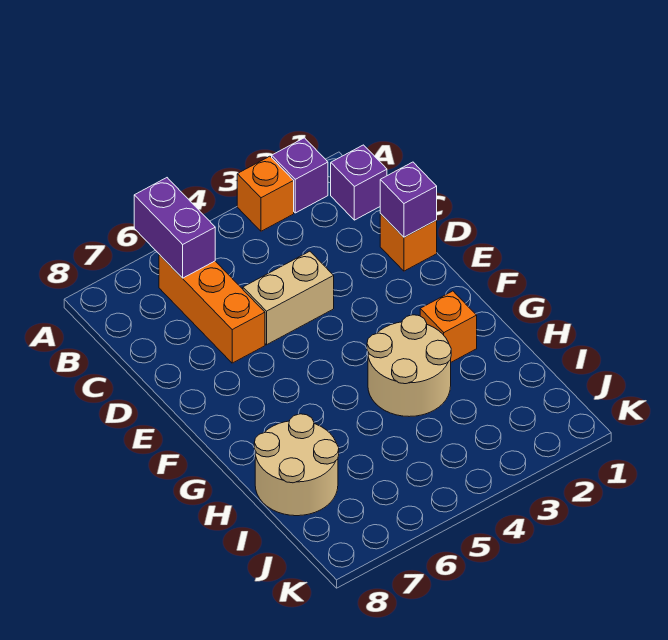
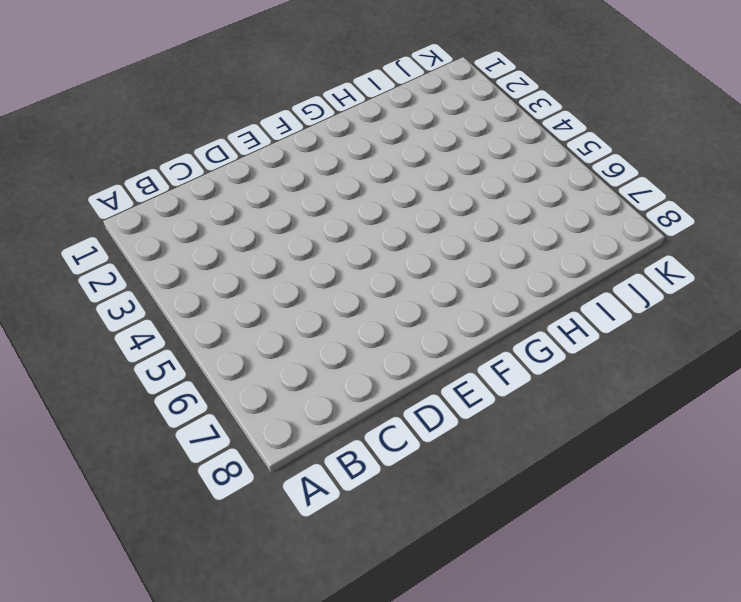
none -> purple 1x1 brick [272,138,328,213]
none -> orange 1x1 brick [237,156,294,231]

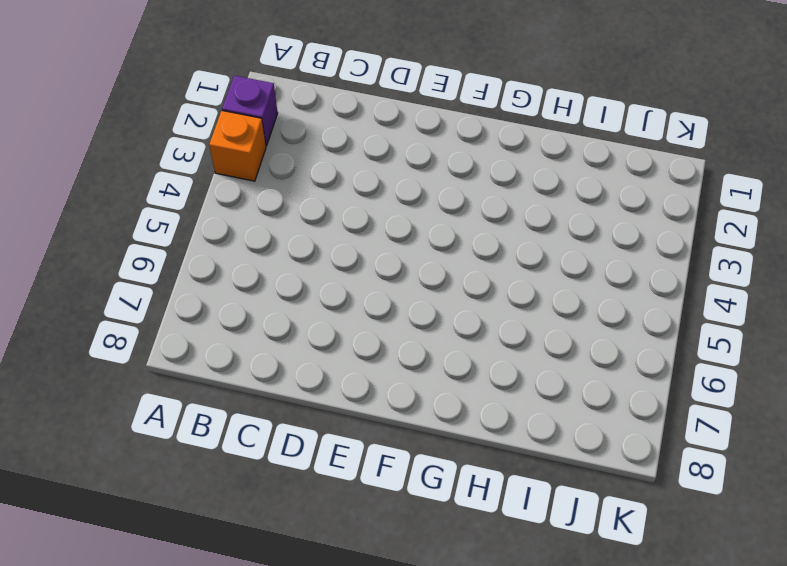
none -> purple 1x1 brick [331,145,387,220]
none -> orange 1x3 brick [159,255,265,363]

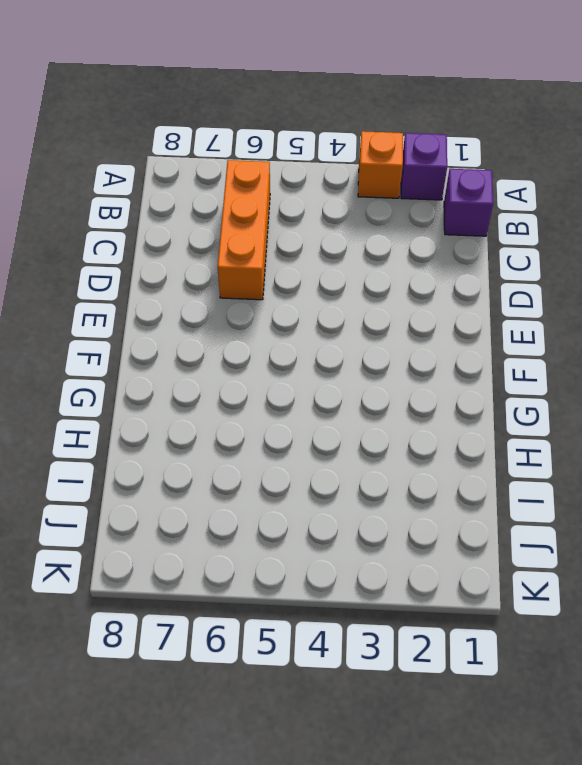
none -> orange 1x1 brick [380,214,437,271]
none -> tan 1x2 brick [243,251,334,345]

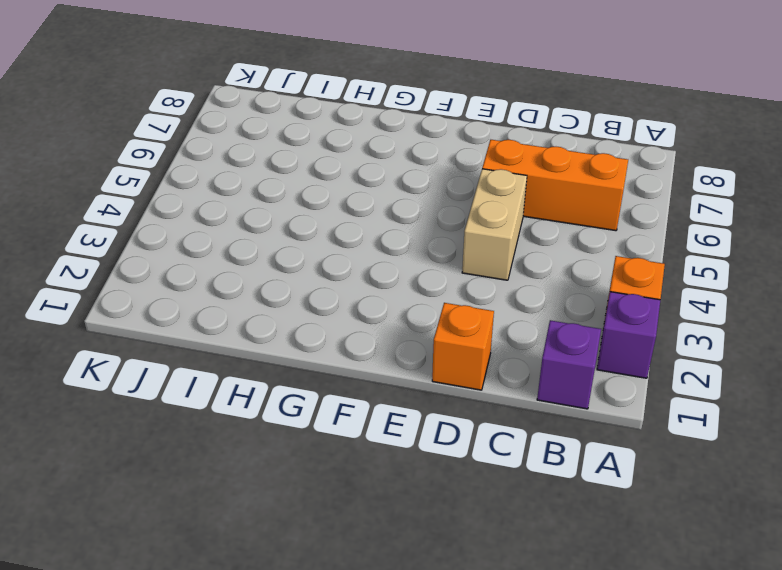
none -> orange 1x1 brick [420,291,477,362]
none -> tan 2x2 round brick [367,315,451,417]

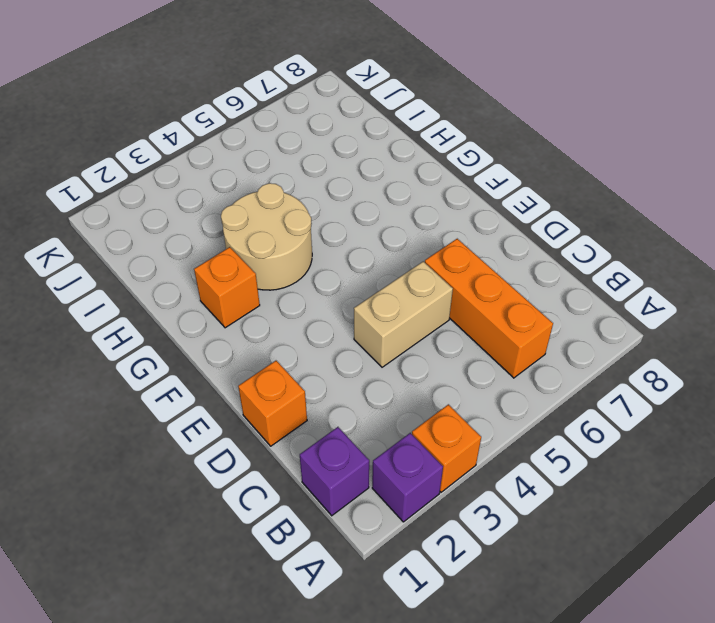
none -> tan 2x2 round brick [254,414,339,516]
none -> purple 1x2 brick [134,178,215,278]

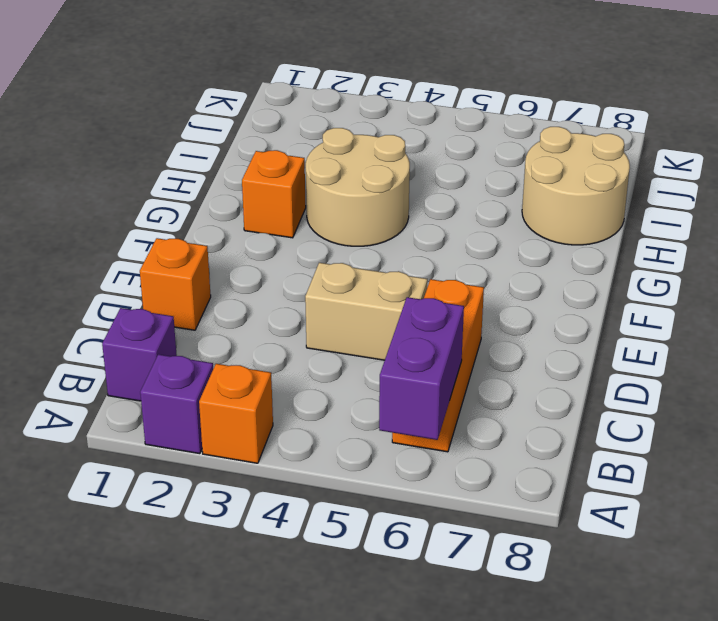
none -> purple 1x1 brick [380,162,437,237]

